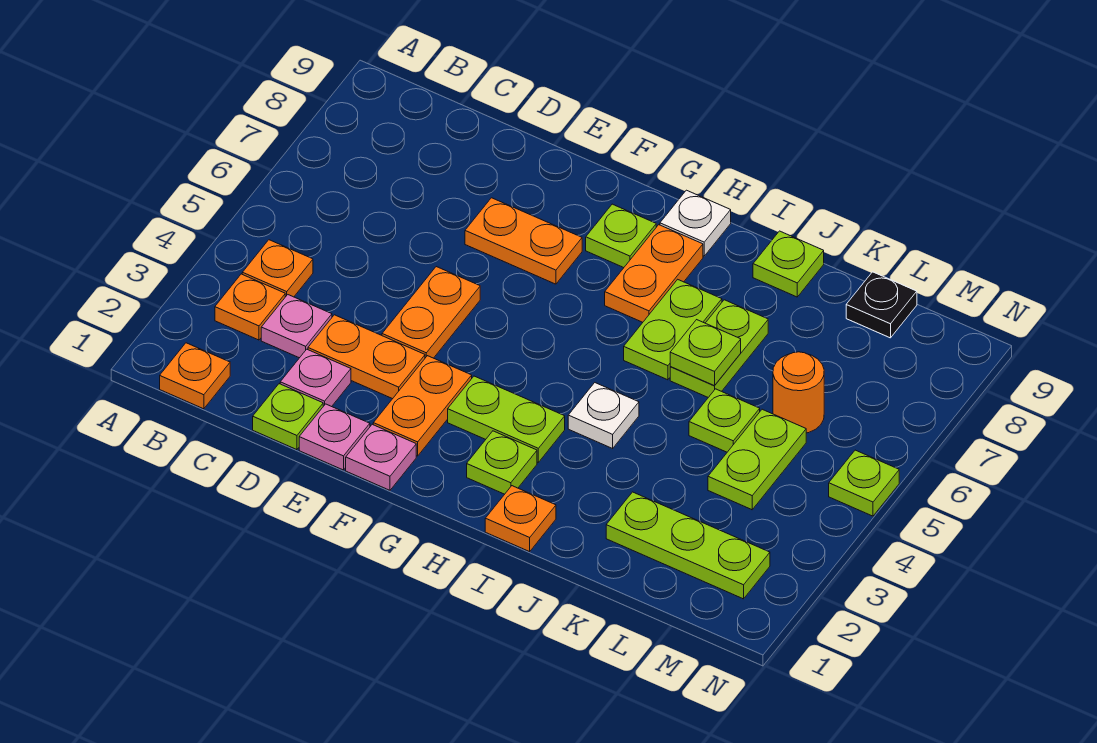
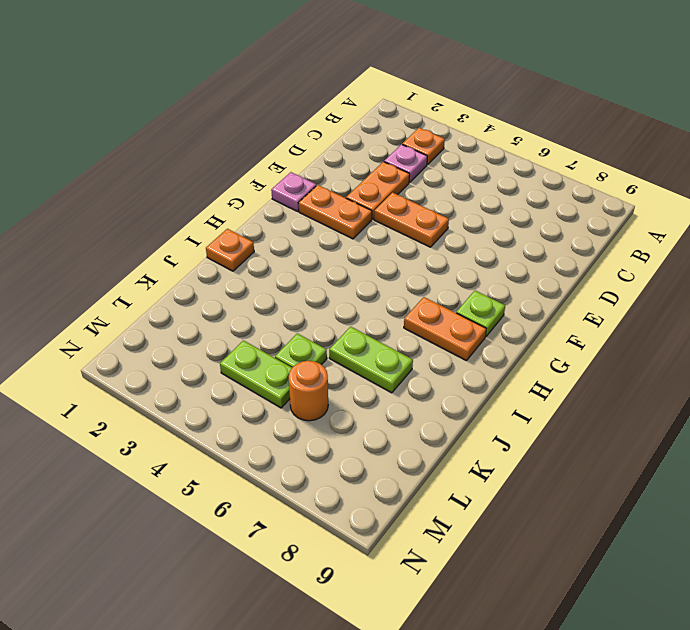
none -> orange 1x1 plate [160,343,230,409]
none -> orange 1x1 plate [242,240,313,297]
none -> lime 1x1 plate [253,384,323,450]

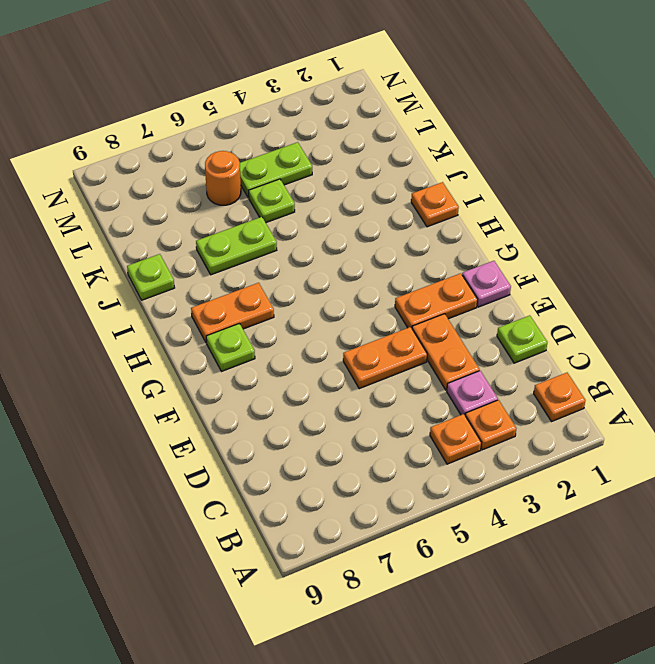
none -> pink 1x1 plate [280,349,351,407]
none -> pink 1x1 plate [299,404,370,470]
none -> orange 1x2 plate [465,198,582,284]

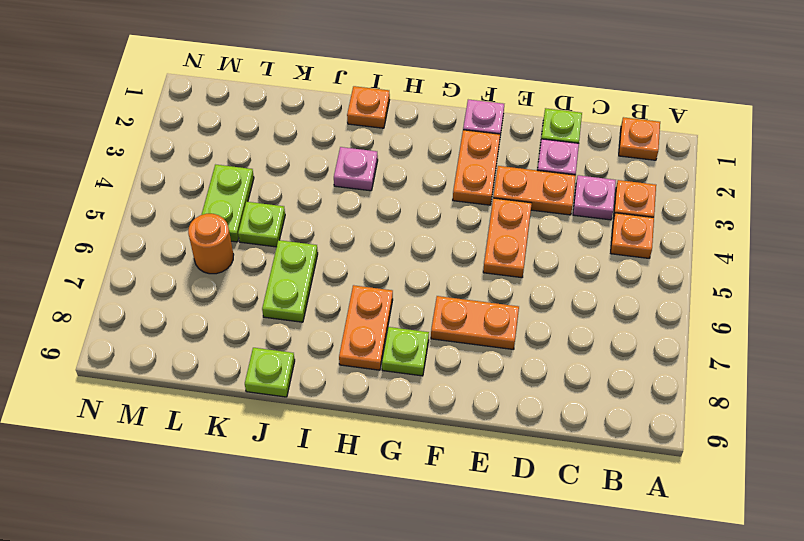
pink 1x1 plate [334,147,378,191] -> pink 1x1 plate moved to [299,404,370,470]
none -> lime 1x2 plate [448,376,565,462]
none -> lime 1x1 plate [467,431,537,494]
none -> white 1x1 plate [660,190,731,256]

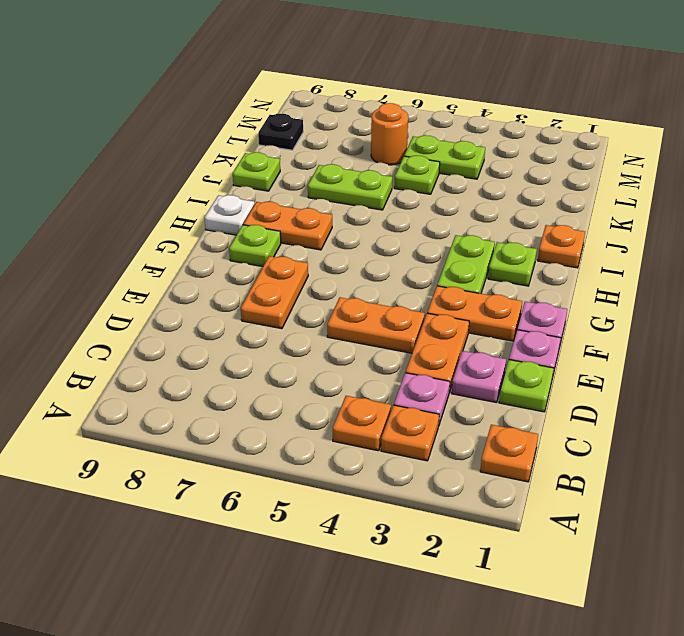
none -> white 1x1 plate [568,383,639,448]
none -> lime 1x2 plate [624,279,722,380]
none -> lime 1x3 plate [606,492,770,599]

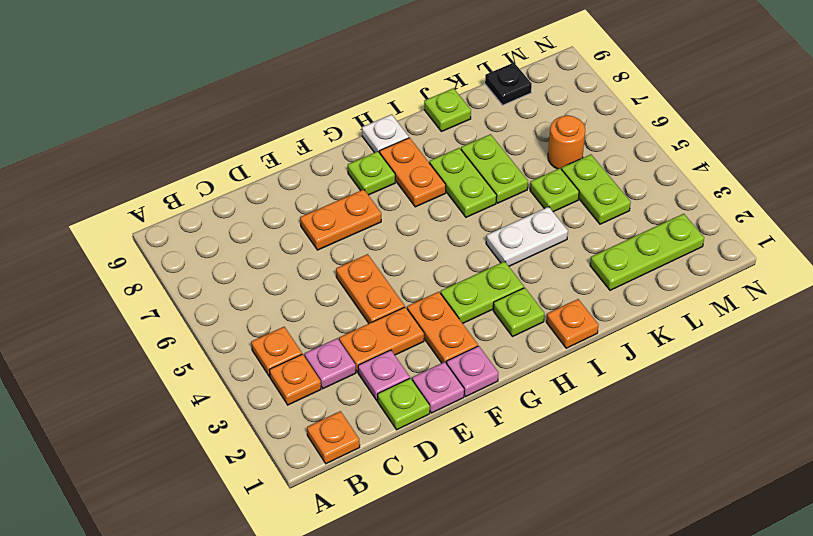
white 1x2 plate [486,207,568,266] -> white 1x1 plate [568,383,639,448]
none -> lime 1x1 plate [829,450,899,516]
none -> lime 1x1 plate [670,320,741,386]

